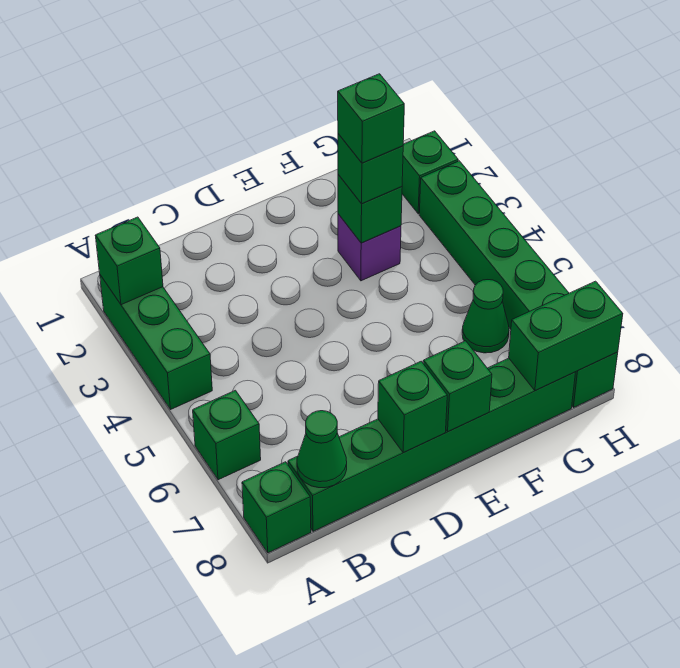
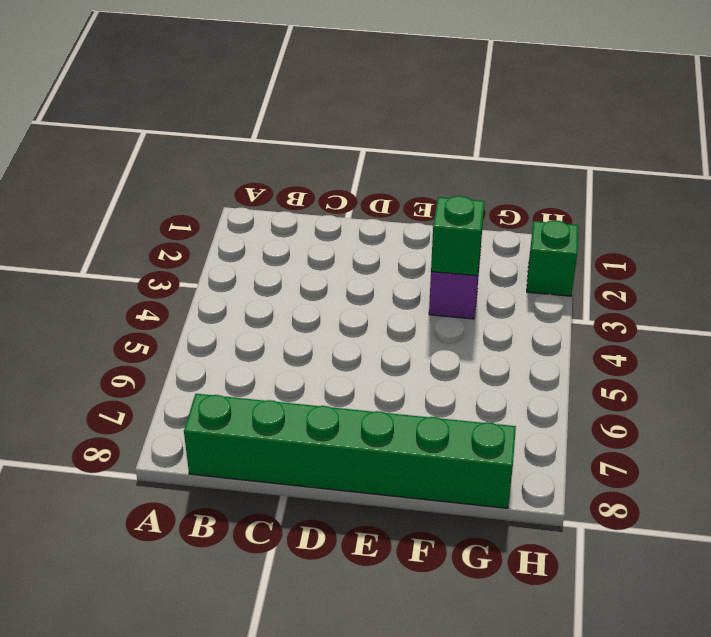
none -> green 1x3 brick [100,275,212,410]
none -> green 1x1 brick [193,390,261,480]
none -> green 1x1 brick [242,462,311,553]

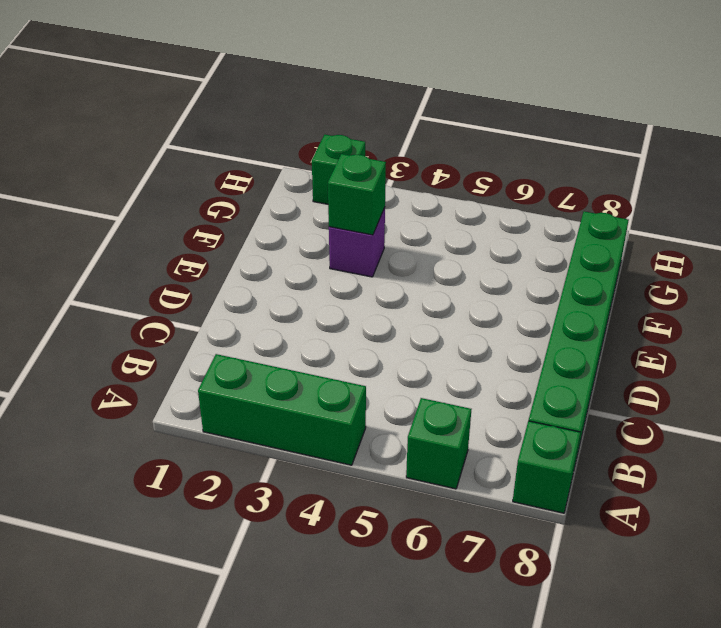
none -> green 1x1 cone [462,280,509,353]
none -> green 1x6 brick [419,161,618,408]
none -> green 1x1 brick [95,217,163,305]

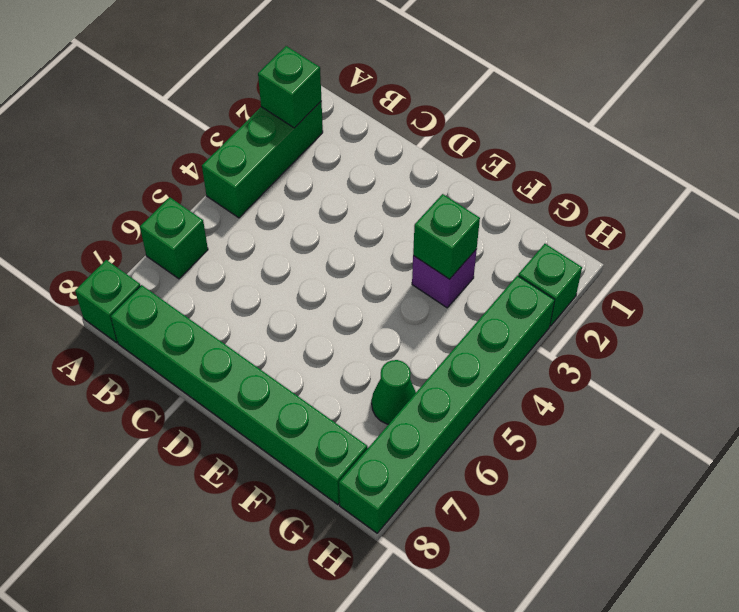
none -> green 1x1 cone [297,411,347,488]
none -> green 1x1 brick [378,361,447,453]
none -> green 1x1 brick [423,341,492,432]

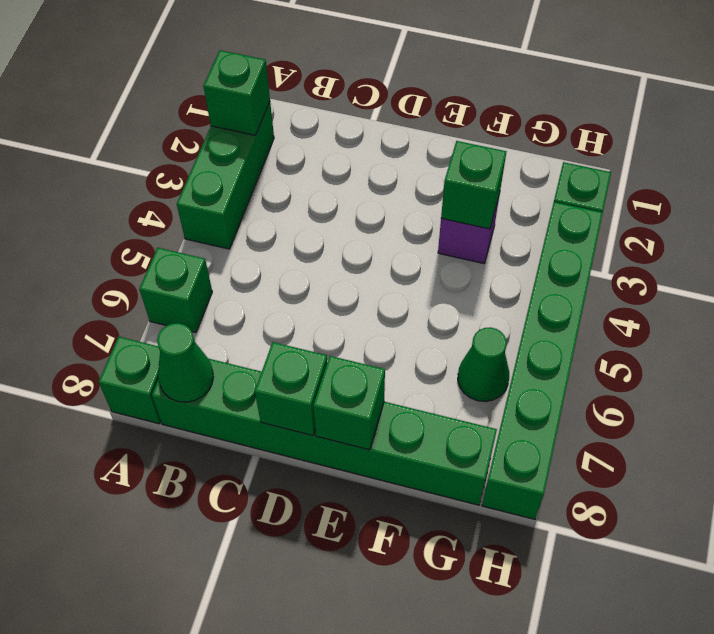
none -> green 1x2 brick [509,281,623,390]
none -> green 1x1 brick [338,134,403,204]
none -> green 1x1 brick [338,74,404,163]

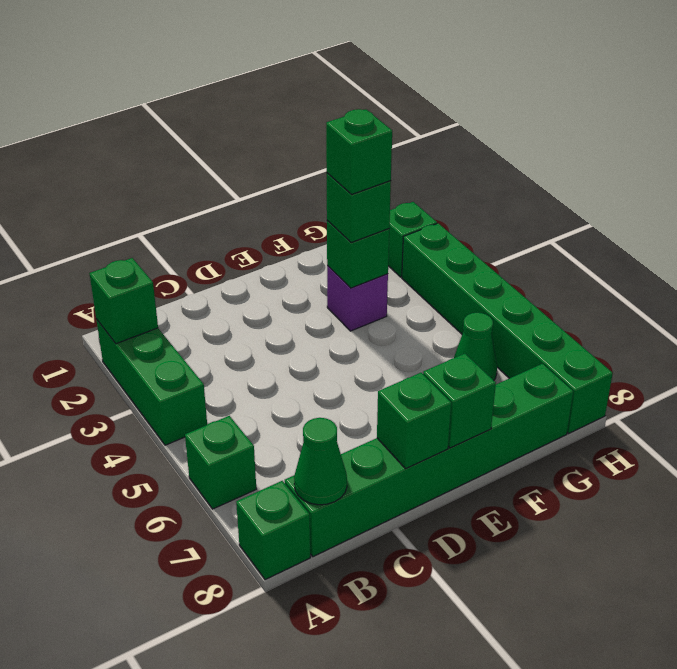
none -> green 1x2 brick [509,281,623,390]

